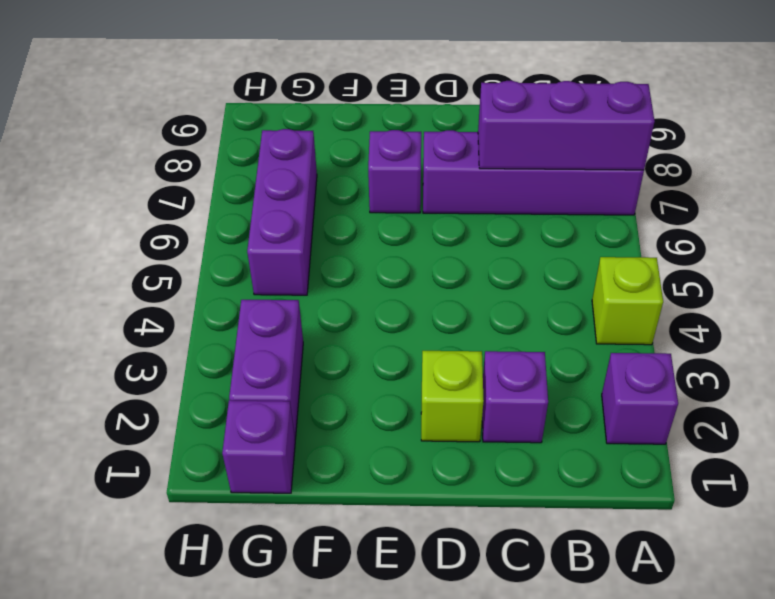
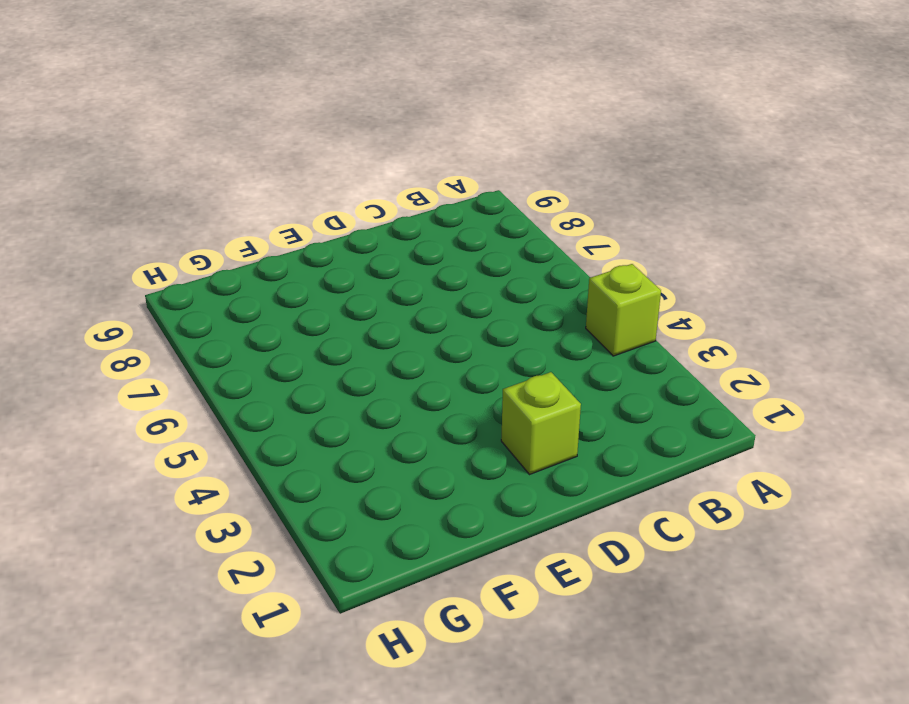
none -> purple 1x1 brick [602,353,678,444]
none -> purple 1x4 brick [423,130,644,215]

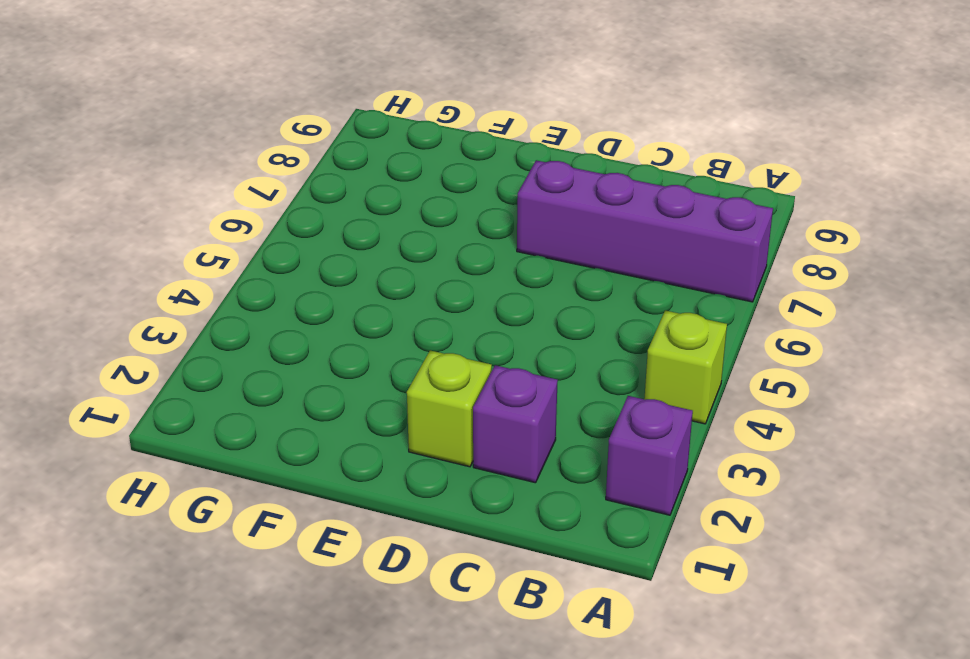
none -> purple 1x1 brick [368,130,421,213]
none -> purple 1x1 brick [222,400,295,493]

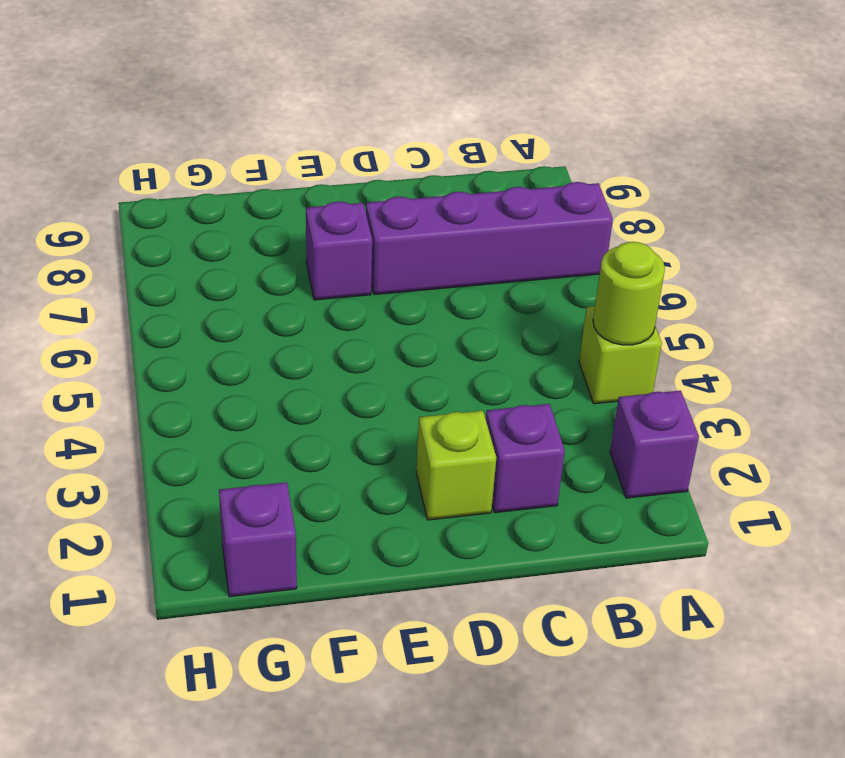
lime 1x1 round brick [593,242,665,345] -> none
none -> purple 1x2 brick [229,300,303,439]
none -> purple 1x3 brick [247,129,317,295]

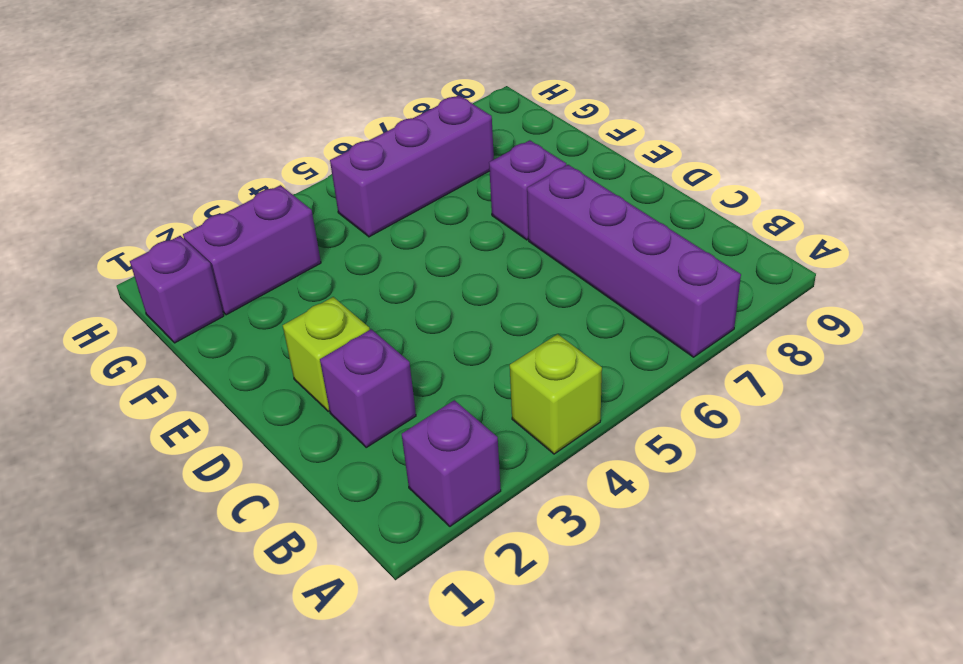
none -> purple 1x3 brick [478,81,655,170]

